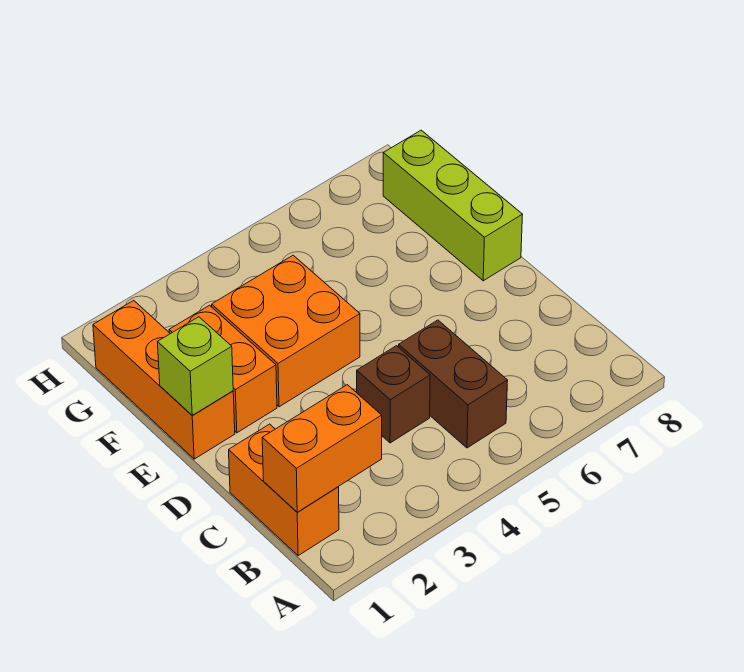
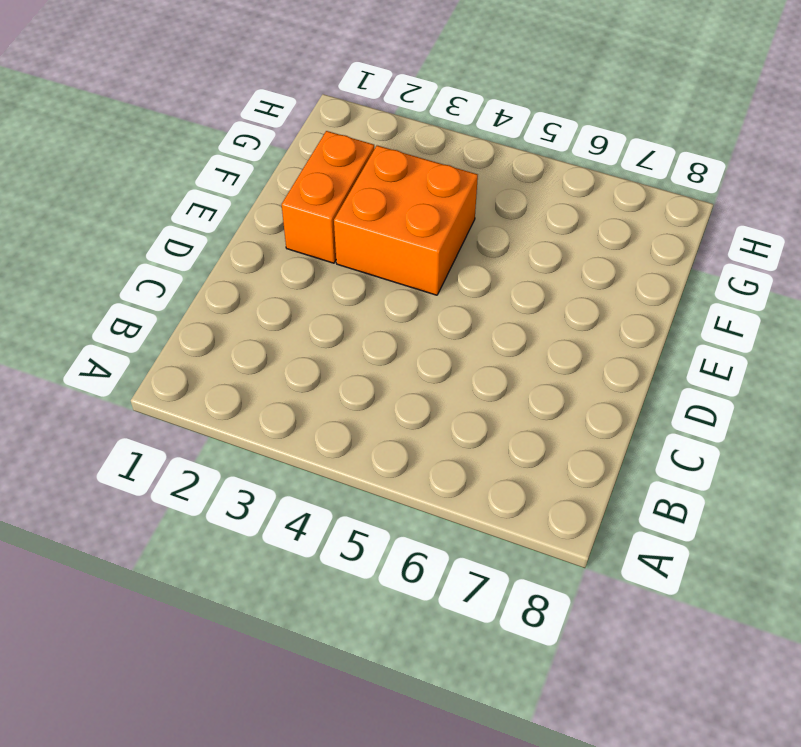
none -> orange 1x2 brick [229,424,339,556]
none -> brown 1x2 brick [399,320,508,448]

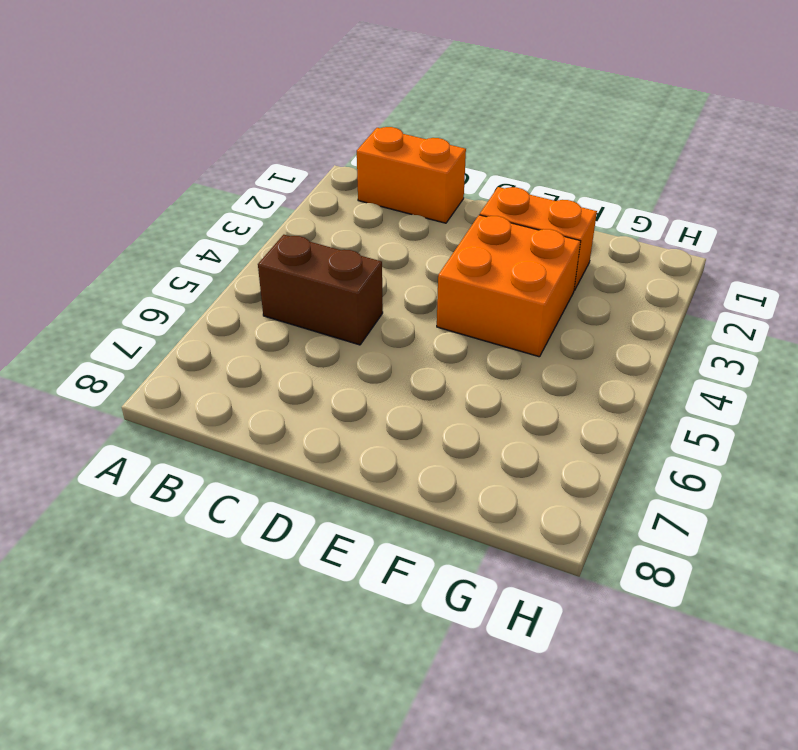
none -> brown 1x1 brick [357,346,430,443]
none -> orange 1x3 brick [93,300,235,459]

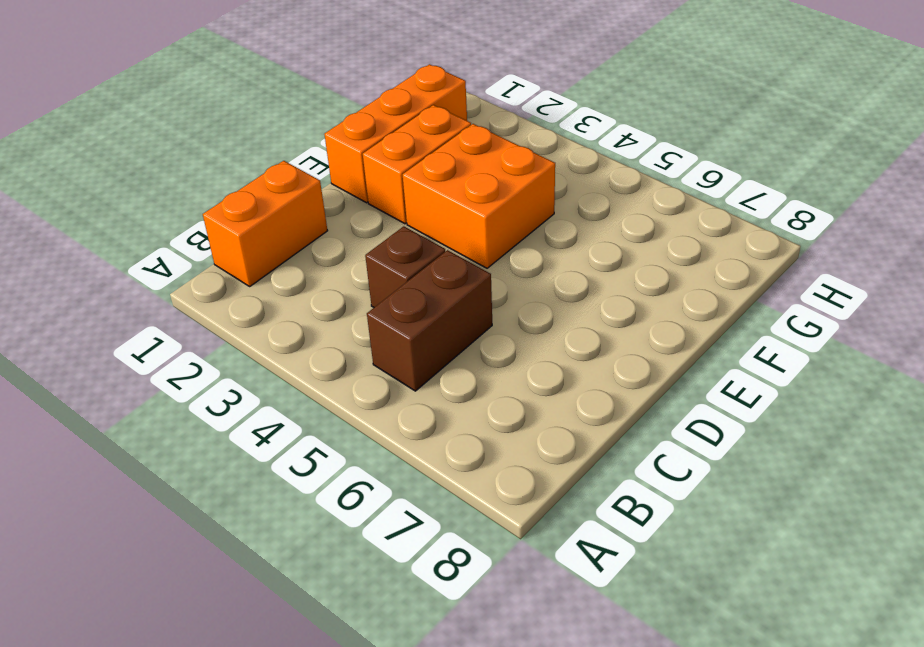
none -> lime 1x3 brick [383,130,523,281]
none -> orange 1x2 brick [262,385,382,512]

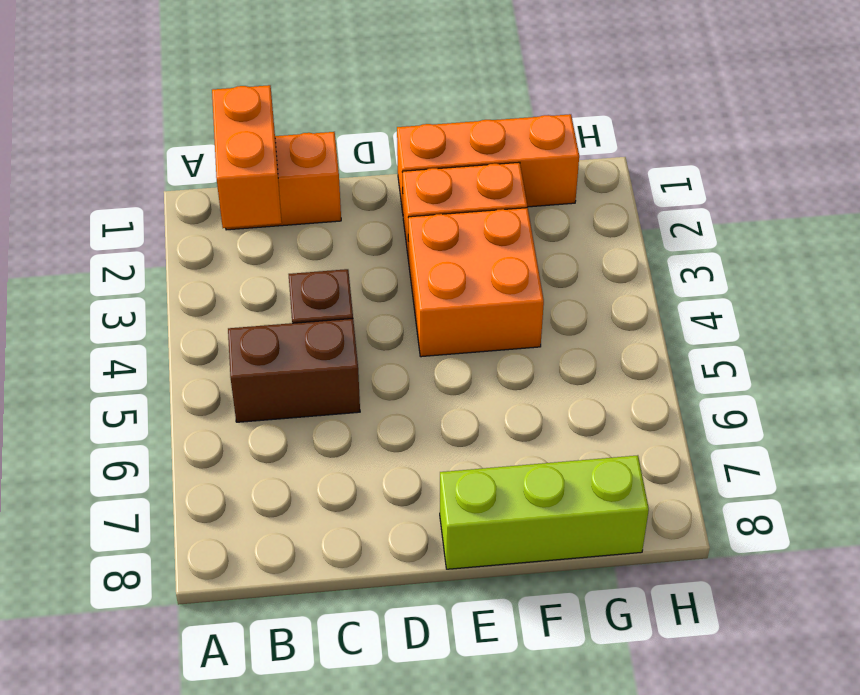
none -> lime 1x1 brick [158,317,233,416]

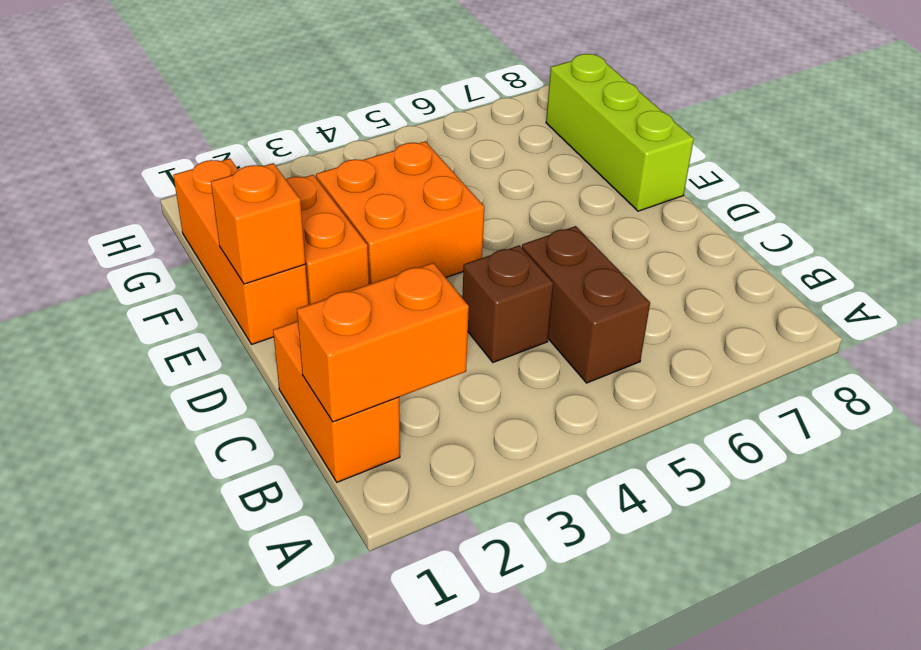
orange 1x1 brick [211,163,305,284] -> lime 1x1 brick [158,317,233,416]

